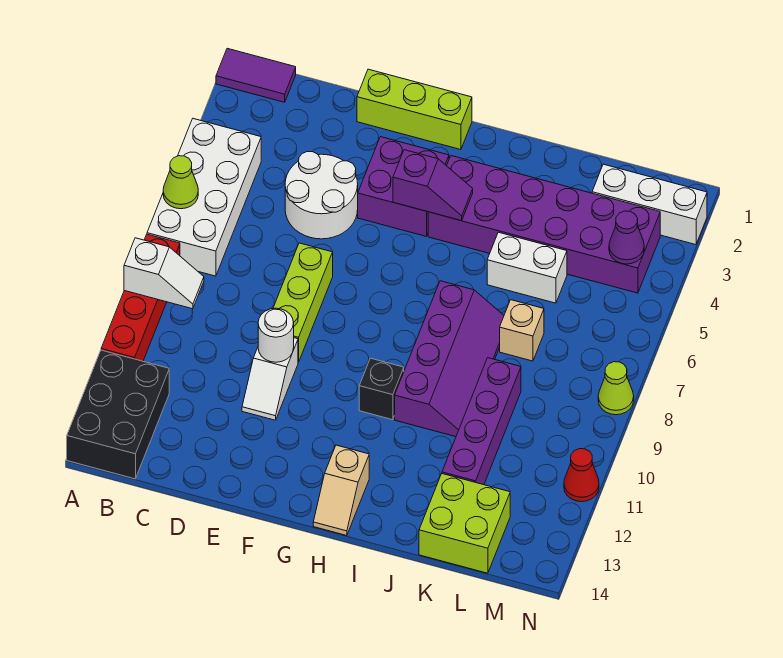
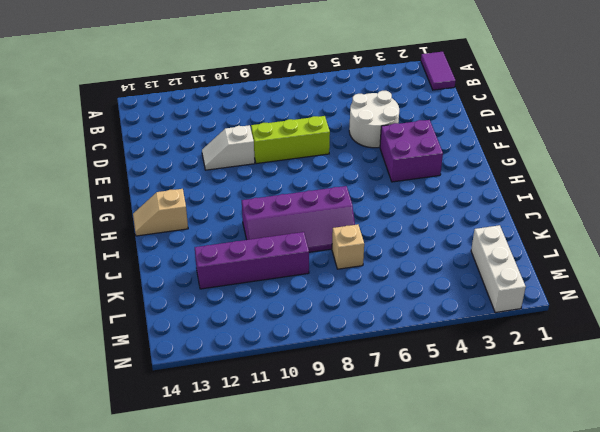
none -> white 2x4 brick [147,119,261,276]
none -> red 1x4 brick [101,234,180,361]
none -> black 2x3 brick [67,350,169,479]

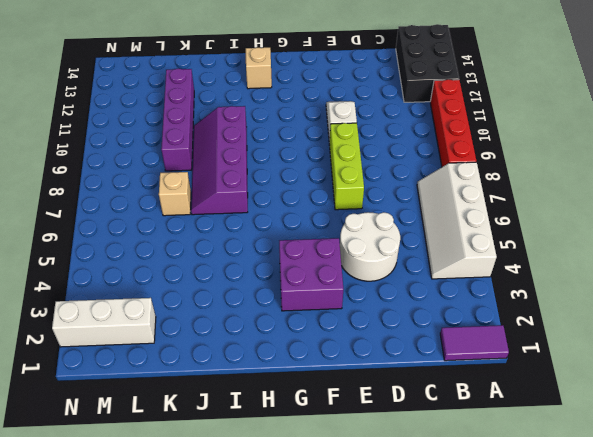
white 2x4 slope [417,162,497,279] -> white 2x4 brick [147,119,261,276]
none -> lime 1x3 brick [357,69,472,150]
none -> purple 2x6 brick [428,156,660,293]
none -> black 1x1 brick [359,358,404,420]

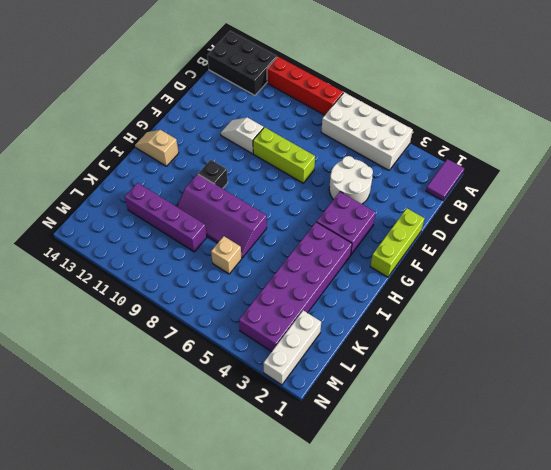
none -> white 1x2 brick [487,232,567,303]
none -> lime 2x2 brick [419,474,510,573]
none -> lime 1x1 cone [598,362,634,415]

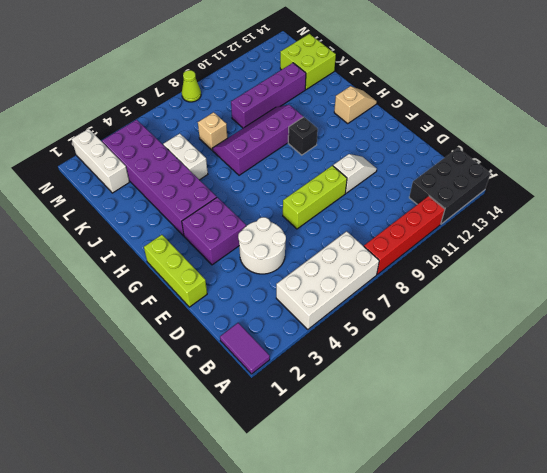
none -> red 1x1 cone [564,449,599,502]
none -> lime 1x1 cone [163,156,198,209]
none -> white 1x2 slope [124,238,204,309]

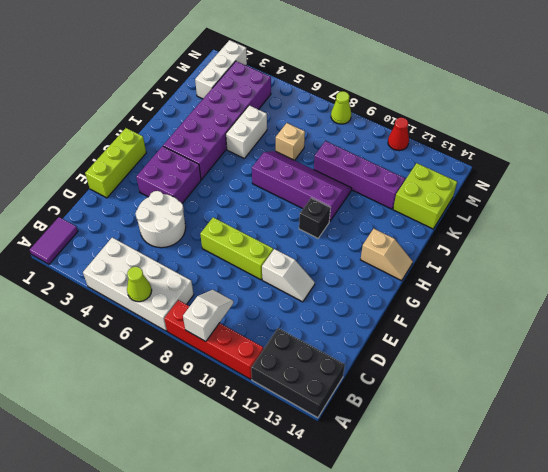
none -> white 1x1 round brick [258,308,294,362]
none -> purple 1x2 slope [393,150,473,221]
none -> purple 1x1 cone [609,211,644,264]

